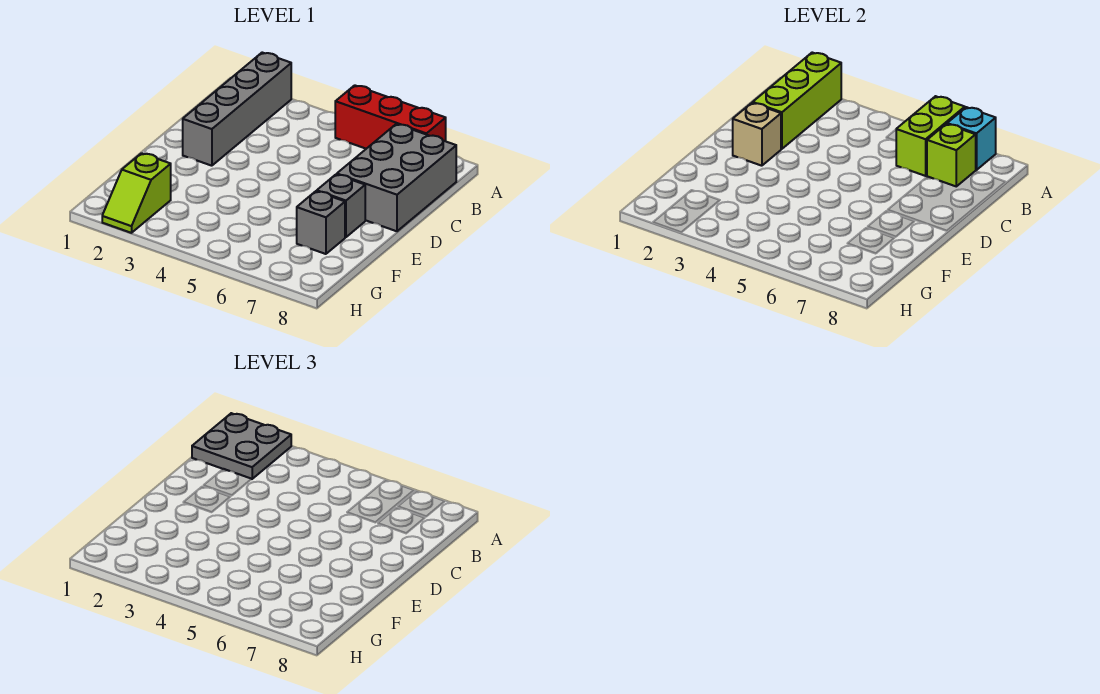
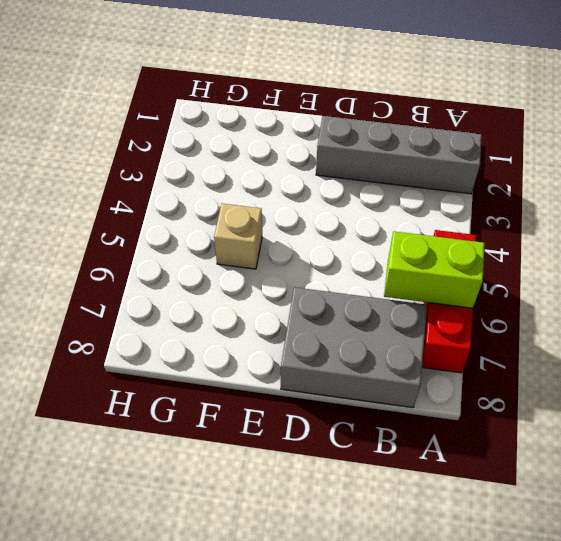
tan 1x1 brick [214,204,262,269] -> tan 1x1 brick moved to [733,103,781,166]
none -> grey 1x1 brick [317,174,365,237]
none -> grey 1x1 brick [297,191,345,254]
none -> lime 1x2 slope [102,153,171,233]

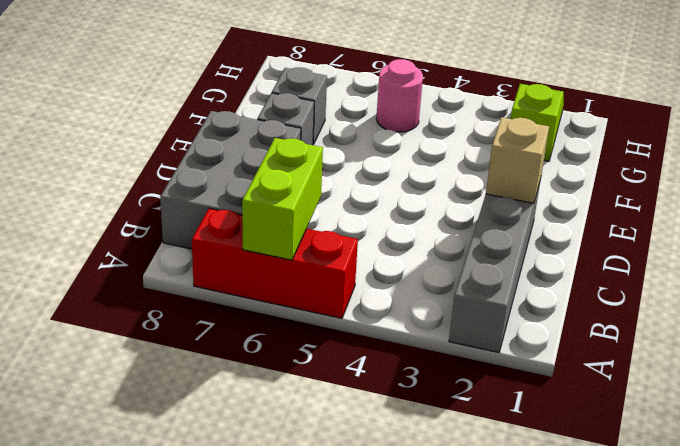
pink 1x1 round brick [376,59,423,132] -> none
none -> lime 1x3 brick [753,53,841,149]
none -> cyan 1x1 brick [947,107,996,170]
none -> lime 1x1 brick [927,124,976,186]

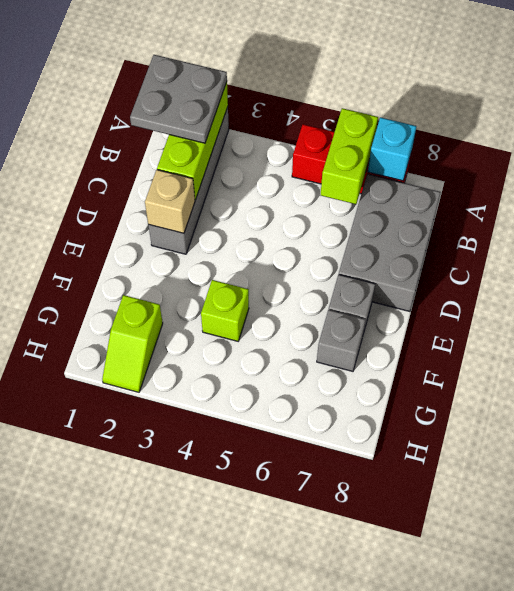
lime 1x1 brick [201,280,249,341] -> lime 1x1 brick moved to [927,124,976,186]

